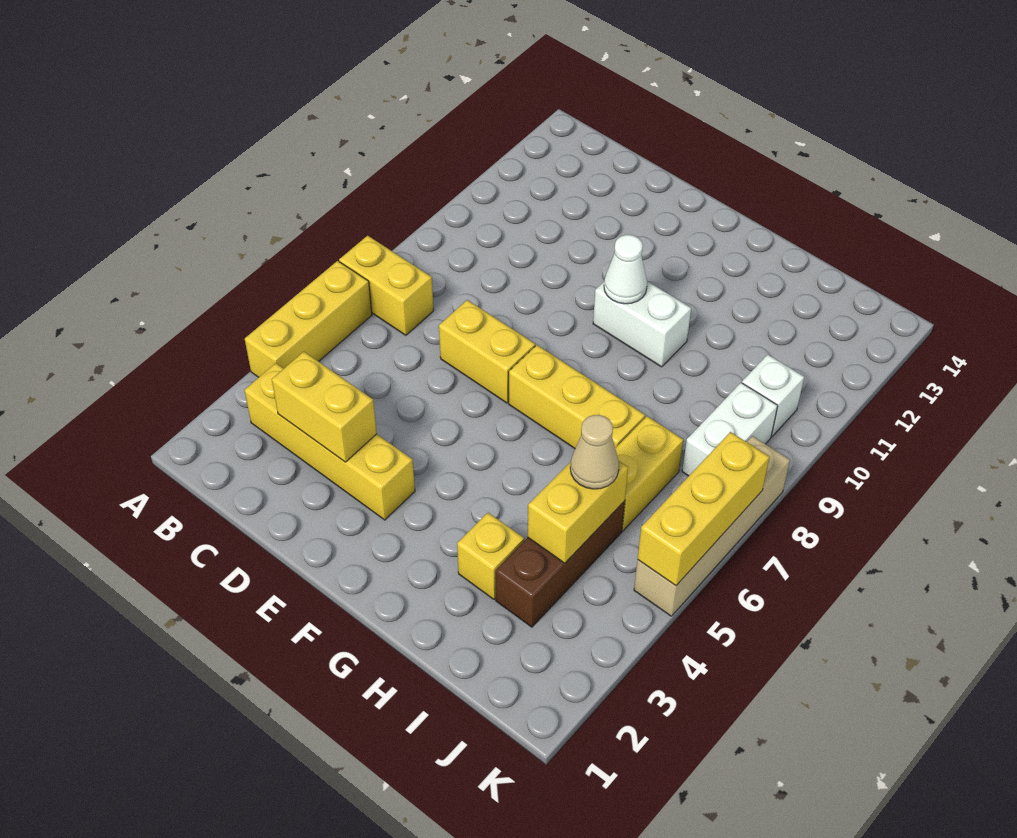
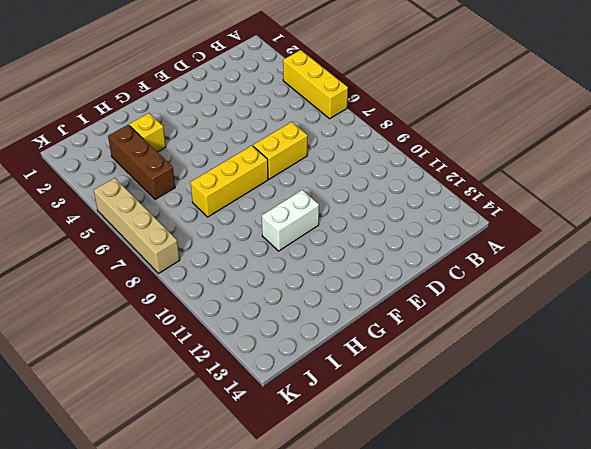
none -> yellow 1x2 brick [339,236,434,335]
none -> yellow 1x4 brick [244,363,415,520]
none -> yellow 1x2 brick [615,416,683,531]

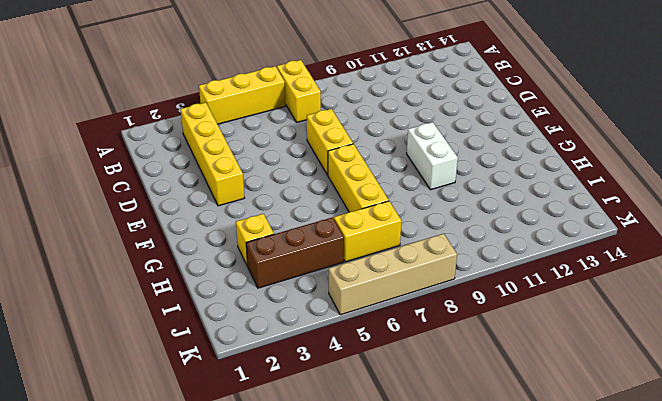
none -> white 1x2 brick [682,383,778,476]
none -> white 1x1 brick [742,355,804,436]
none -> yellow 1x2 brick [272,352,377,462]

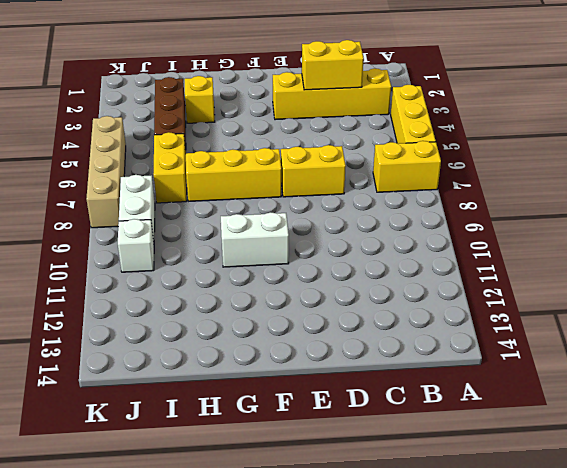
none -> white 1x1 cone [604,235,647,304]
none -> yellow 1x2 brick [528,461,628,563]
none -> yellow 1x3 brick [638,432,769,586]

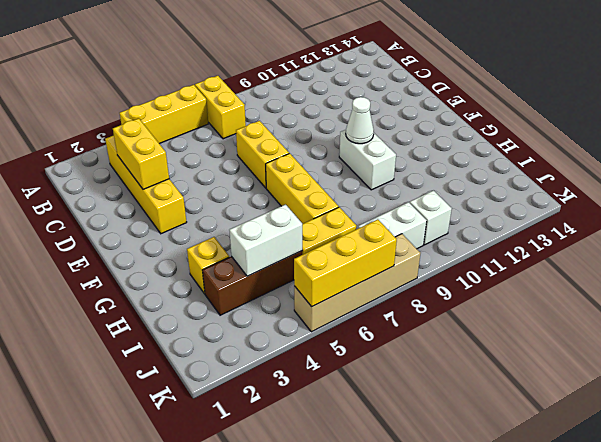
white 1x2 brick [229,205,302,276] -> yellow 1x2 brick [528,461,628,563]
none -> tan 1x1 cone [570,415,619,489]

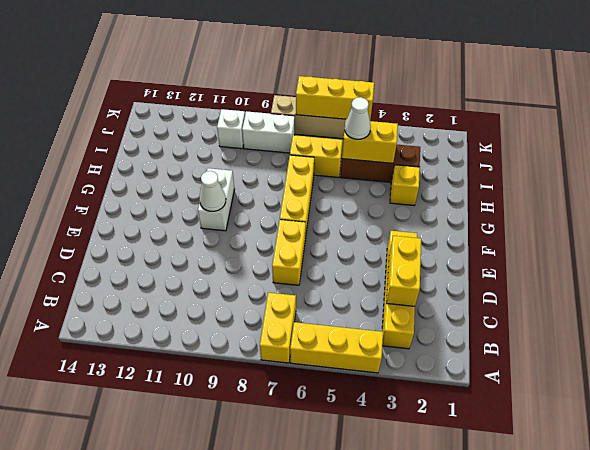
white 1x1 cone [345,97,371,139] -> tan 1x1 cone [570,415,619,489]

